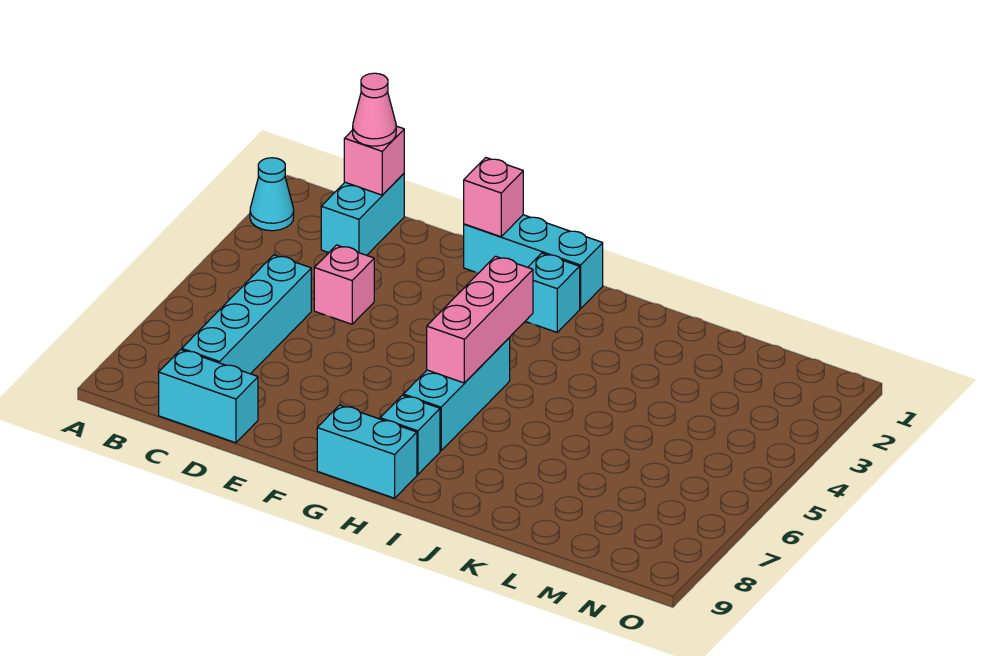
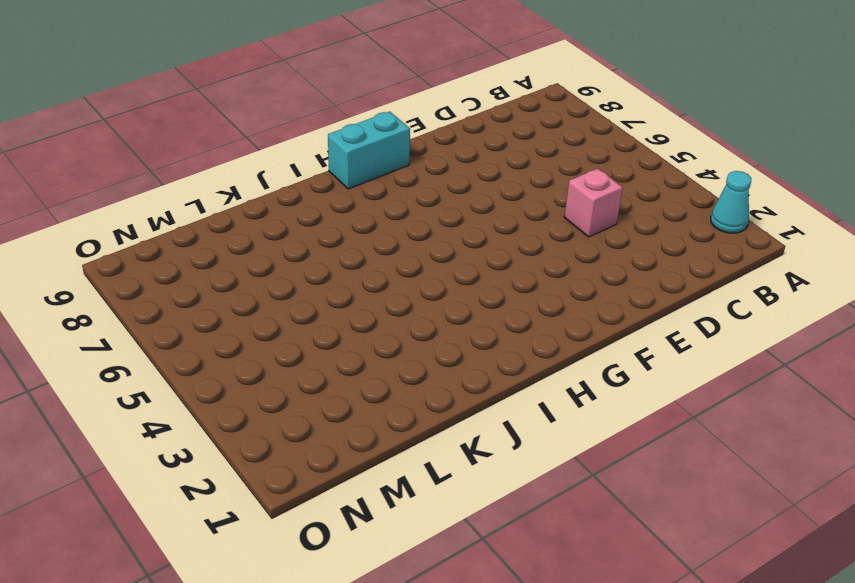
none -> cyan 1x2 brick [321,174,404,255]
none -> cyan 1x4 brick [182,255,311,374]
none -> cyan 1x2 brick [159,350,258,443]

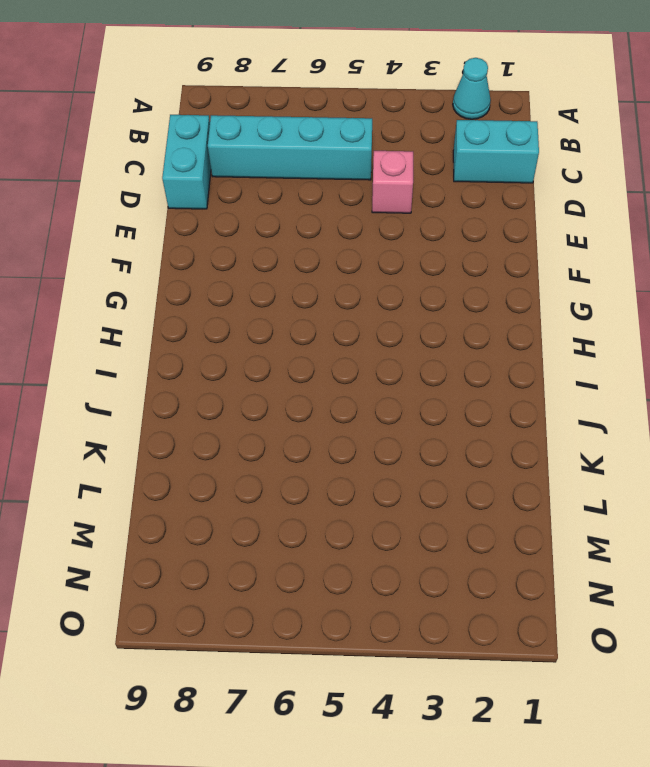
none -> cyan 1x3 brick [464,215,603,309]
none -> cyan 1x2 brick [317,405,417,498]
none -> cyan 1x1 brick [526,253,580,332]

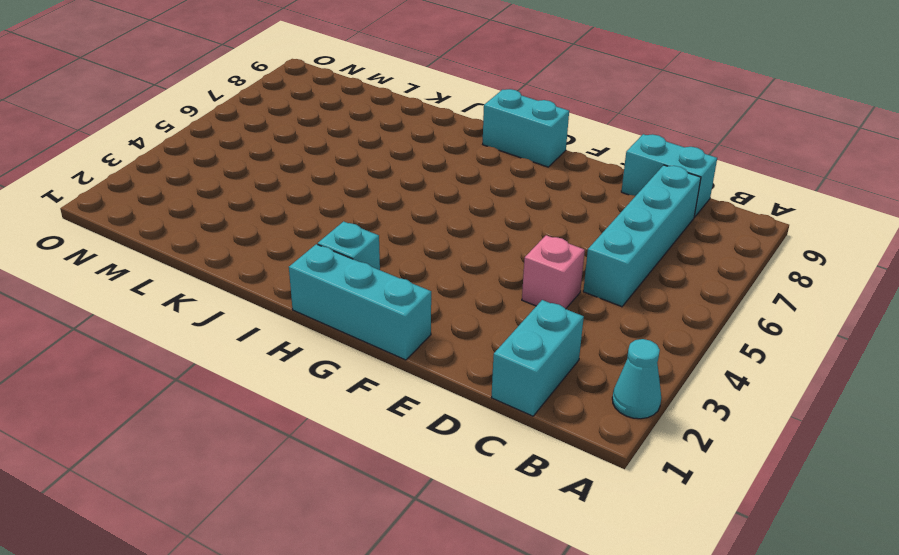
none -> cyan 1x3 brick [403,338,510,451]
none -> cyan 1x1 brick [380,395,440,475]
none -> pink 1x1 brick [344,126,404,195]

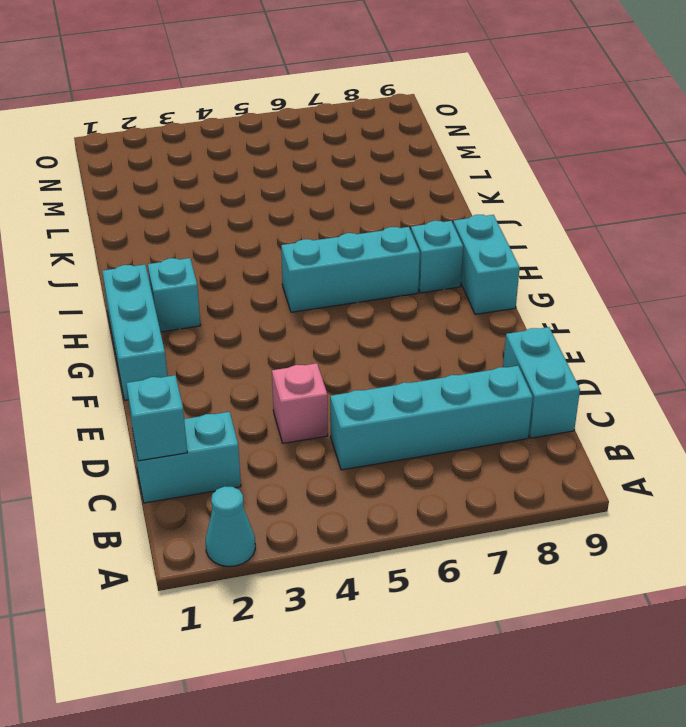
cyan 1x1 brick [126,375,187,461] -> pink 1x1 brick [344,126,404,195]
none -> pink 1x1 brick [464,158,523,237]
none -> pink 1x3 brick [427,256,533,383]
none -> pink 1x1 cone [353,73,396,146]

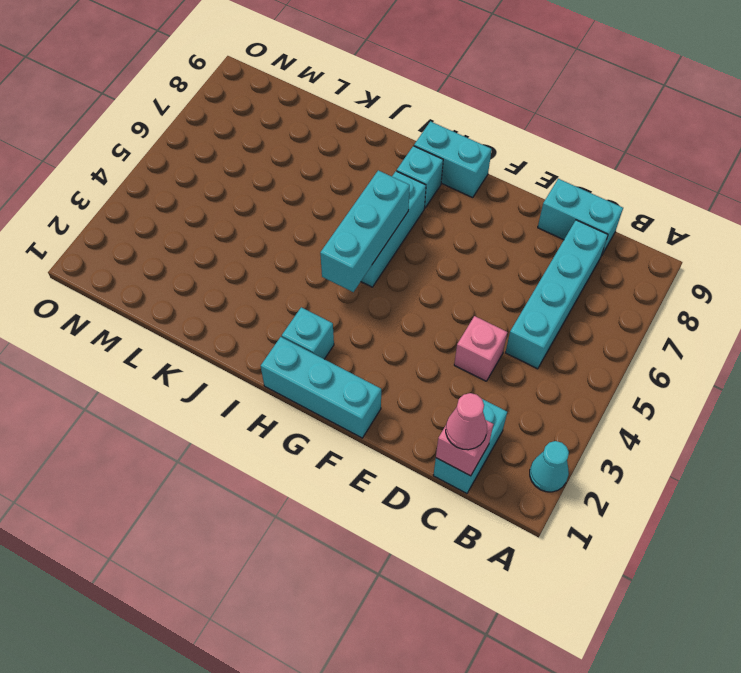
cyan 1x3 brick [320,170,410,292] -> pink 1x3 brick [427,256,533,383]
none -> pink 1x1 brick [464,158,523,237]

